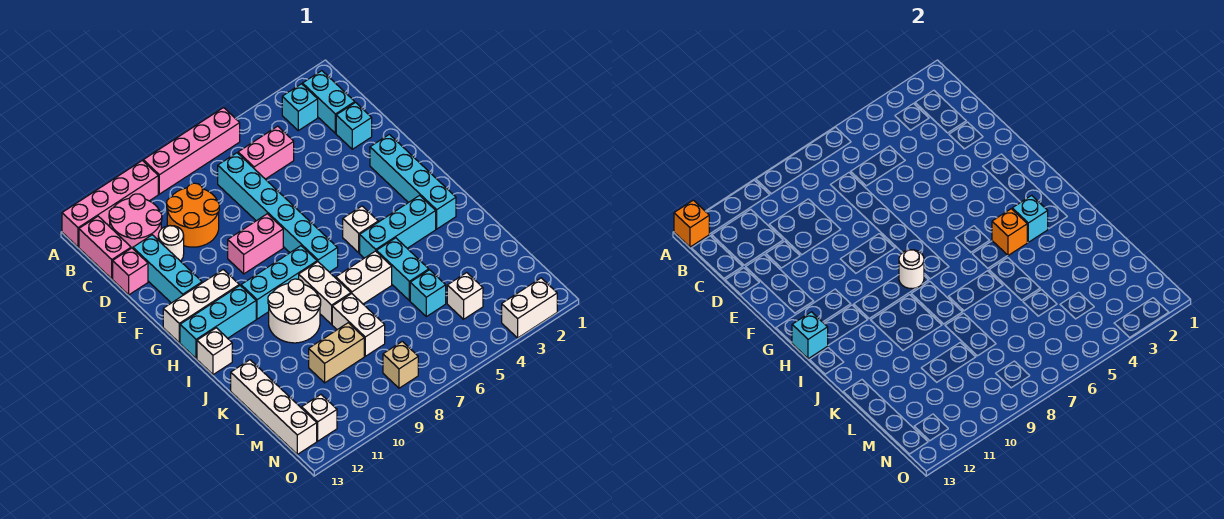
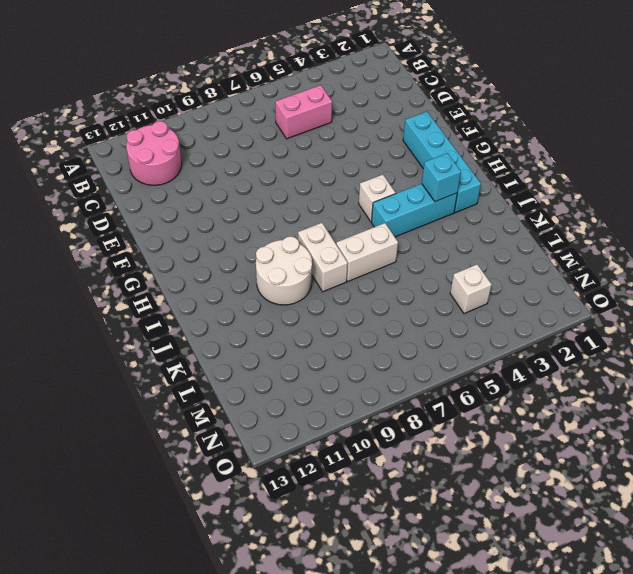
none -> pink 1x4 brick [143,108,240,194]
none -> pink 1x4 brick [62,160,158,247]
none -> cyan 1x2 brick [303,71,355,133]
none -> cyan 1x1 brick [282,84,318,131]

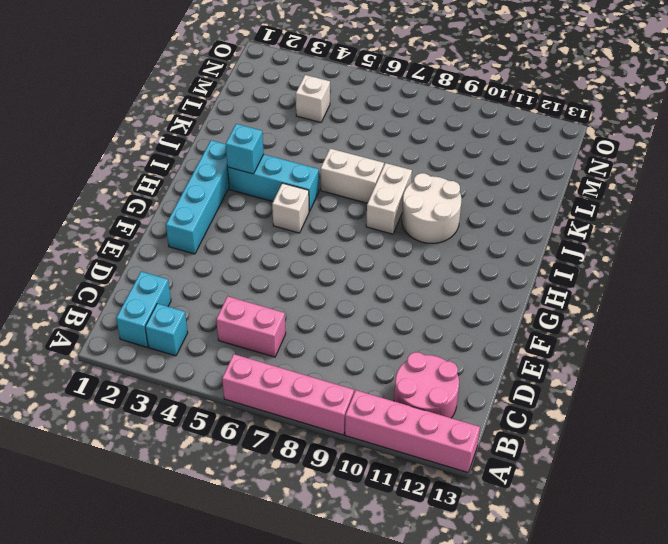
none -> pink 1x2 brick [79,216,131,279]
none -> cyan 1x6 brick [218,153,338,272]
none -> orange 2x2 round brick [167,183,219,247]
none -> cyan 1x1 brick [336,103,372,149]

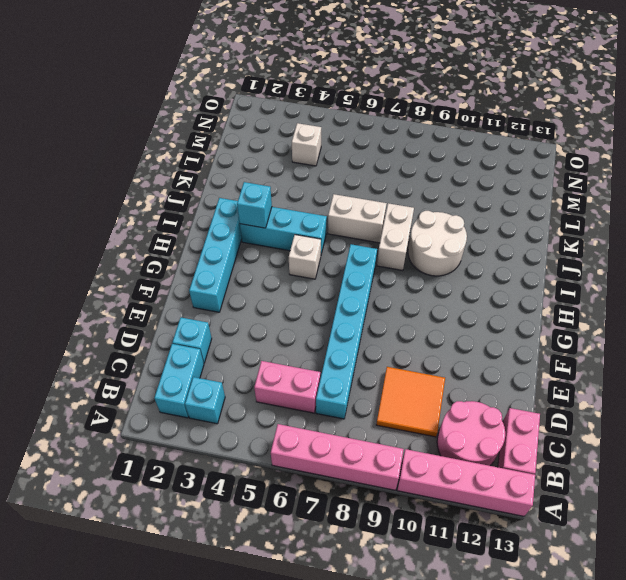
orange 2x2 tile [376,367,445,437] -> orange 2x2 round brick [167,183,219,247]
none -> white 1x1 round brick [158,226,184,261]
none -> cyan 1x3 brick [133,235,202,303]
none -> pink 1x1 brick [113,248,148,295]
none -> pink 1x2 brick [228,214,283,274]

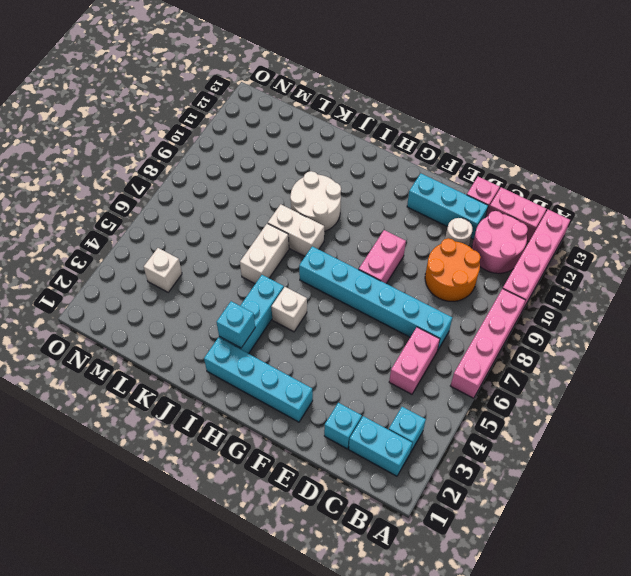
none -> white 1x3 brick [163,270,239,343]
none -> cyan 1x3 brick [241,246,317,319]
none -> cyan 1x3 brick [180,286,256,359]
none -> white 1x1 brick [197,328,232,375]

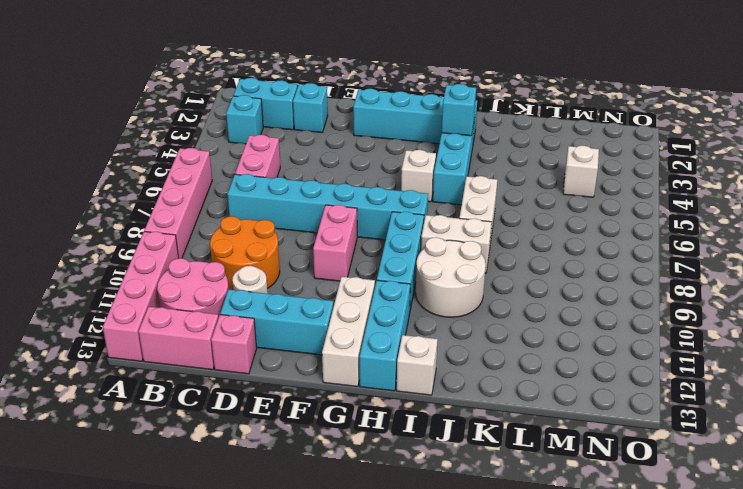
none -> cyan 1x2 brick [377,238,429,301]
none -> white 1x2 brick [332,294,385,356]
none -> white 1x4 brick [231,360,317,454]
none -> cyan 1x1 brick [410,270,446,317]

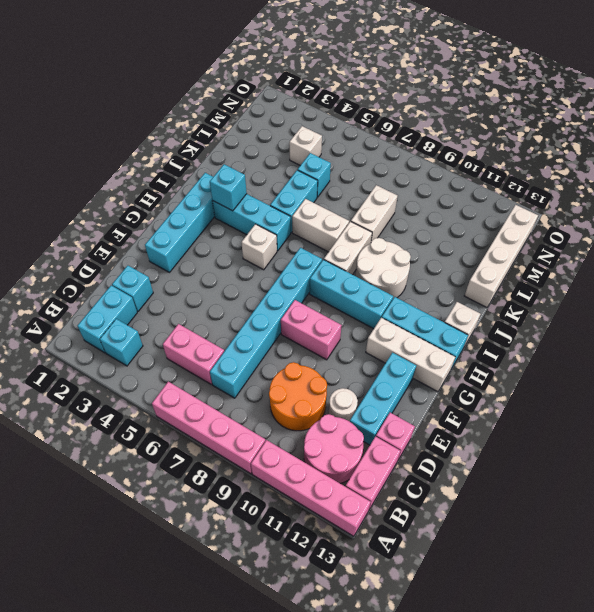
none -> tan 1x2 brick [309,323,364,383]
none -> tan 1x1 brick [383,341,418,388]
none -> white 1x1 brick [302,395,337,441]
none -> white 1x2 brick [502,278,557,338]

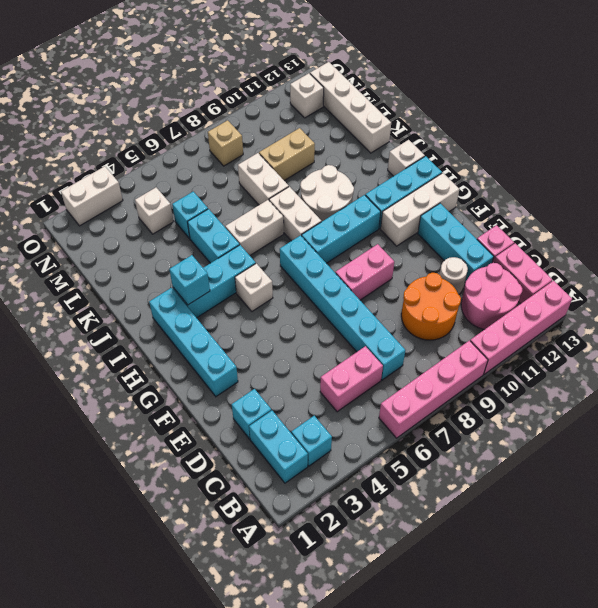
none -> orange 1x1 brick [674,200,709,247]
none -> white 1x1 round brick [899,250,924,289]
none -> cyan 1x1 brick [792,312,828,359]
none -> orange 1x1 brick [992,209,1027,255]

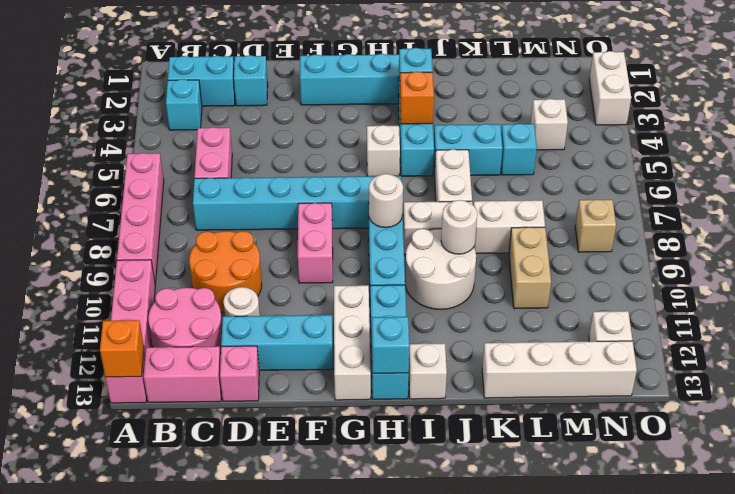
white 1x1 round brick [441,200,477,254] -> none

